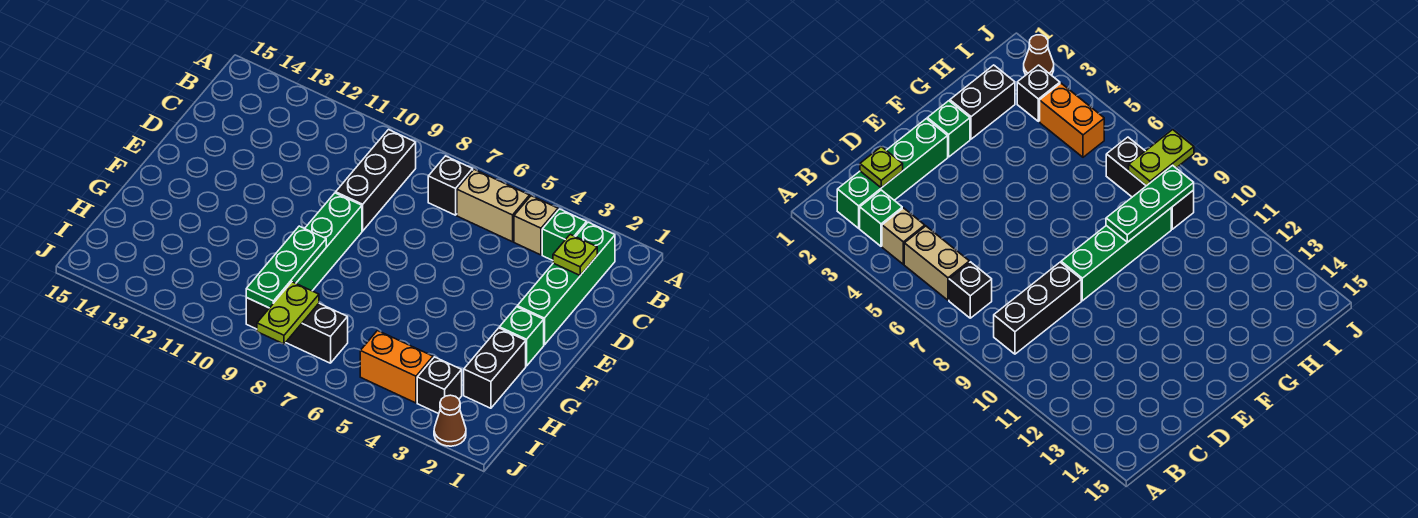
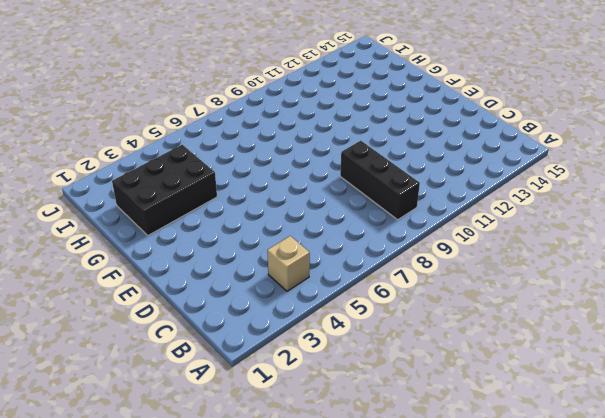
black 2x3 brick [112,145,217,235] -> black 1x2 brick [464,328,526,408]
none -> green 1x4 brick [517,222,615,345]
none -> green 1x1 brick [542,209,587,260]
none -> tan 1x2 brick [457,169,530,242]

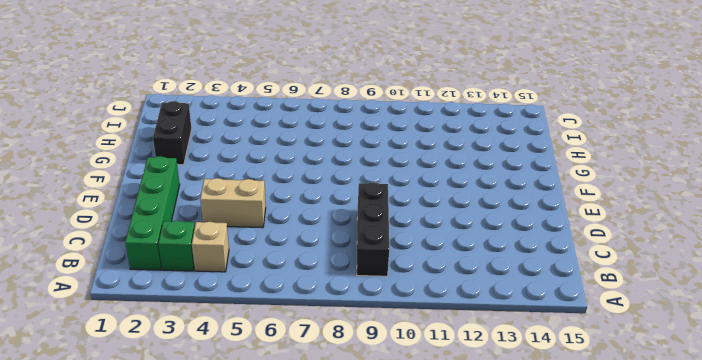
tan 1x2 brick [200,178,266,228] -> tan 1x2 brick moved to [457,169,530,242]
none -> black 1x1 brick [428,156,473,215]
none -> green 1x4 brick [296,193,362,291]
none -> green 1x1 brick [500,307,544,366]

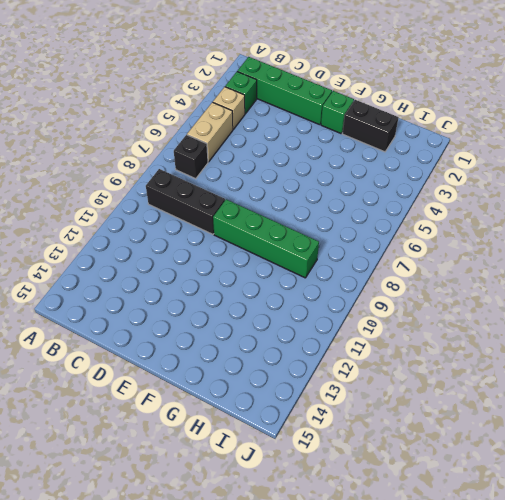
none -> black 1x1 brick [417,357,462,414]
none -> orange 1x2 brick [360,331,433,403]
none -> black 1x3 brick [246,297,348,363]

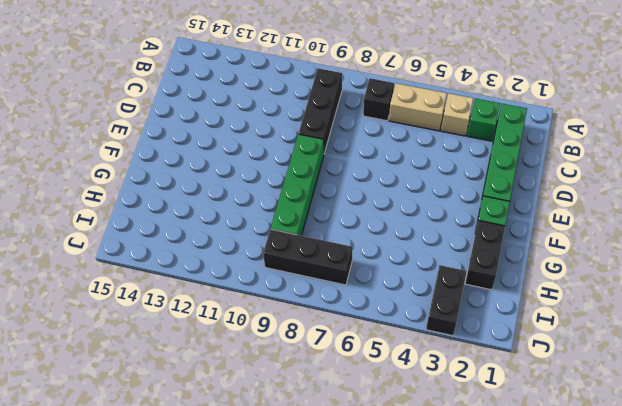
black 1x2 brick [426,265,467,336] -> black 1x1 brick [417,357,462,414]
none -> orange 1x2 brick [360,331,433,403]
none -> brown 1x1 cone [434,395,466,446]
none -> lime 1x1 plate [553,234,597,275]

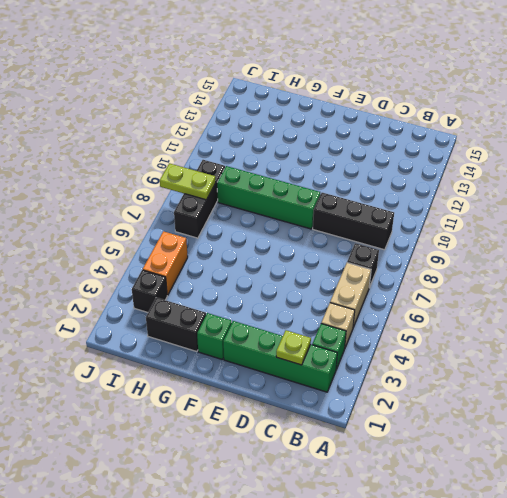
none -> brown 1x1 cone [434,395,466,446]
none -> green 1x3 plate [246,226,326,308]

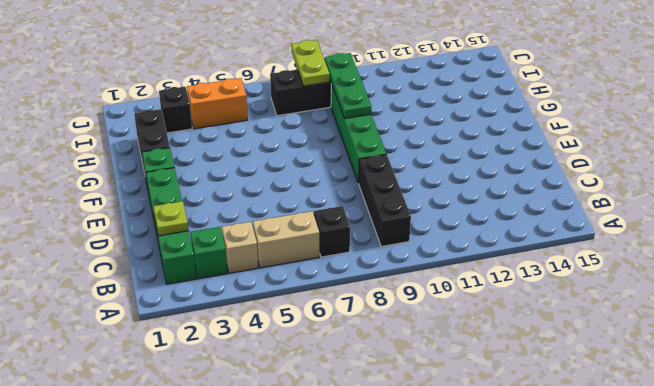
none -> brown 1x1 cone [434,395,466,446]

